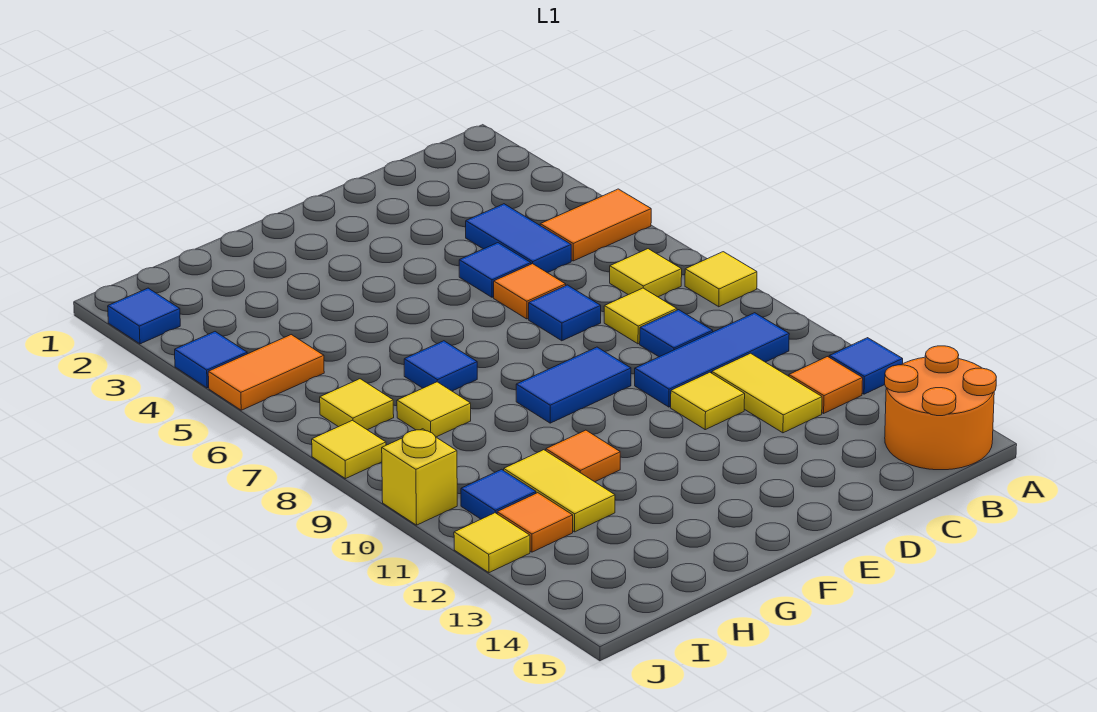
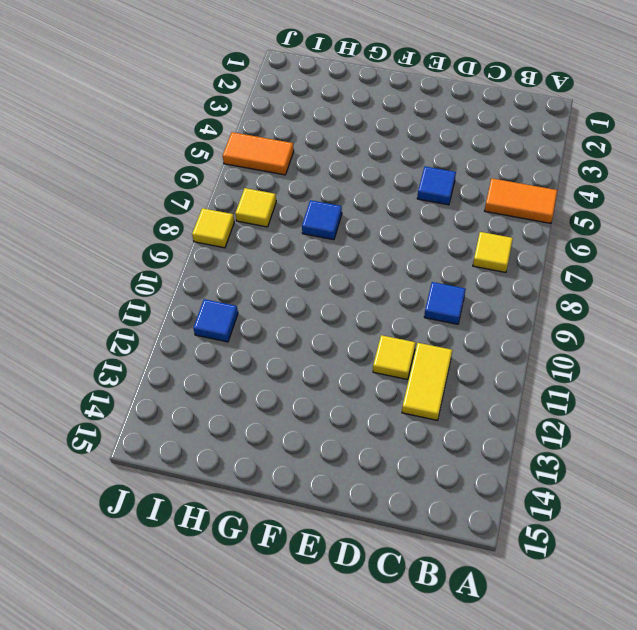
none -> yellow 1x1 tile [685,252,757,307]
none -> blue 1x1 tile [829,338,903,394]
none -> orange 2x2 round brick [885,346,996,470]

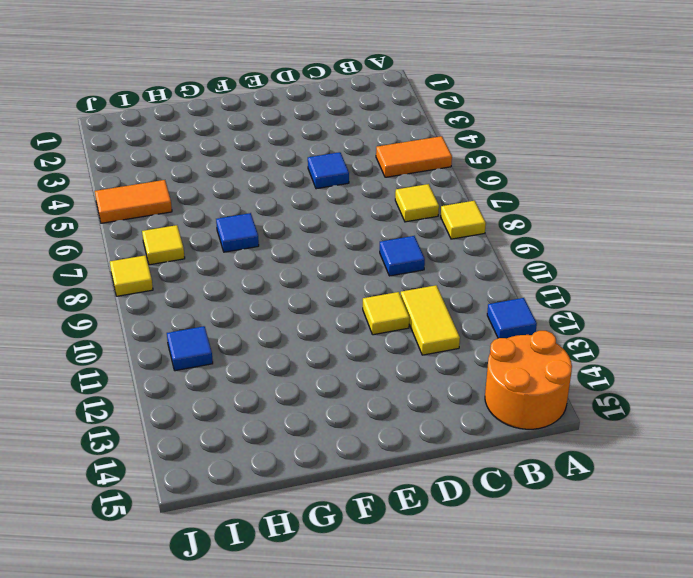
none -> blue 1x3 tile [635,313,789,407]
none -> orange 1x1 tile [789,357,863,413]
none -> blue 1x2 tile [466,204,571,273]

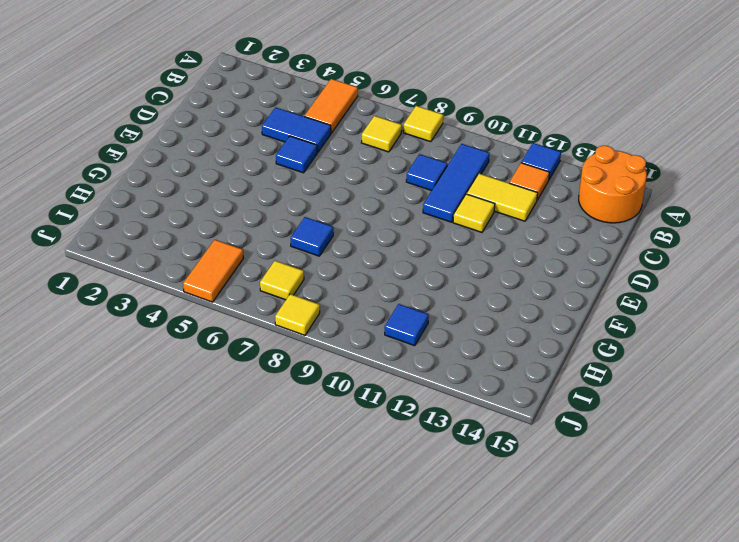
none -> yellow 1x1 tile [604,288,677,344]
none -> orange 1x1 tile [494,264,566,319]
none -> blue 1x1 tile [529,285,601,341]

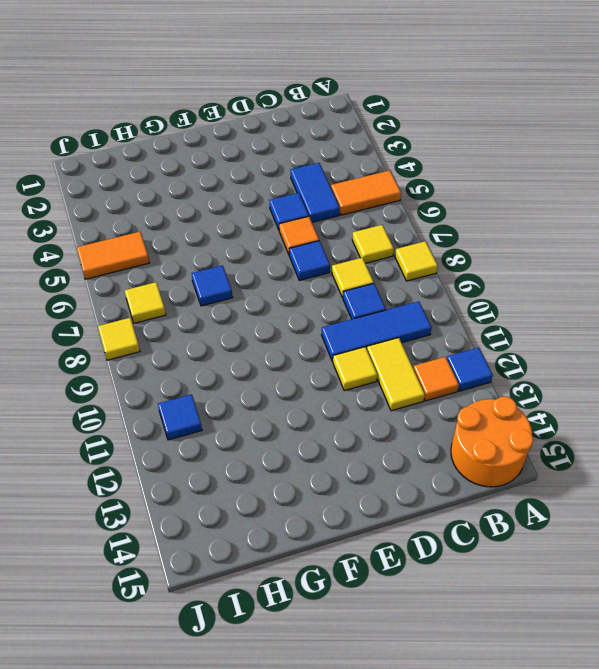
none -> blue 1x2 tile [516,347,631,423]
none -> orange 1x1 tile [546,430,620,482]
none -> yellow 1x1 tile [397,382,471,437]

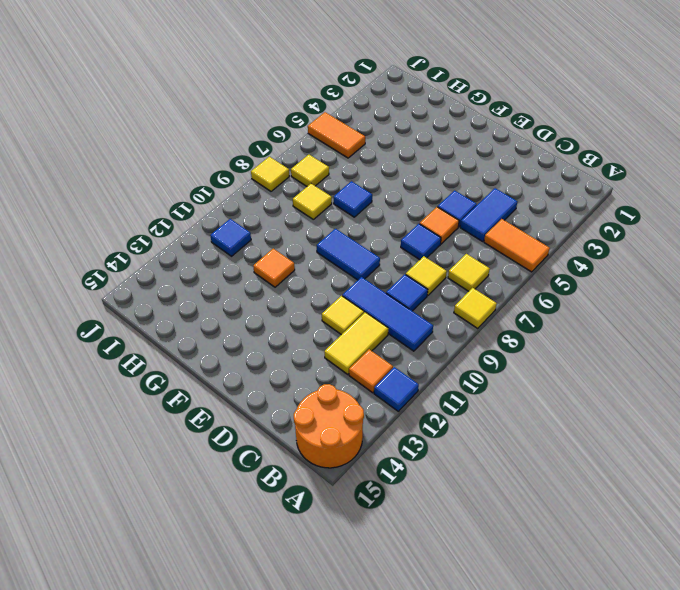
none -> yellow 1x2 tile [504,450,615,532]
none -> orange 1x1 tile [497,493,573,552]
none -> blue 1x1 tile [108,288,180,344]

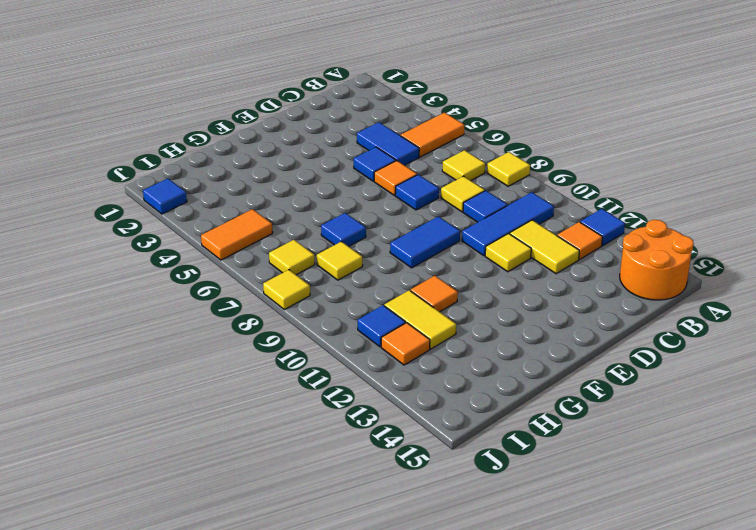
none -> blue 1x1 tile [175,332,247,388]
none -> yellow 1x1 brick [382,429,457,525]
none -> yellow 1x1 tile [454,513,530,573]

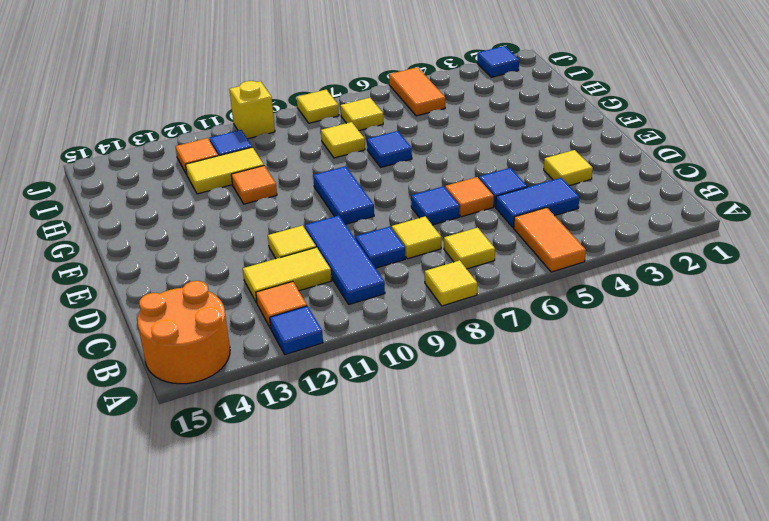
yellow 1x1 tile [544,150,593,186] -> yellow 1x1 tile moved to [454,513,530,573]
none -> blue 1x1 tile [175,332,247,388]

